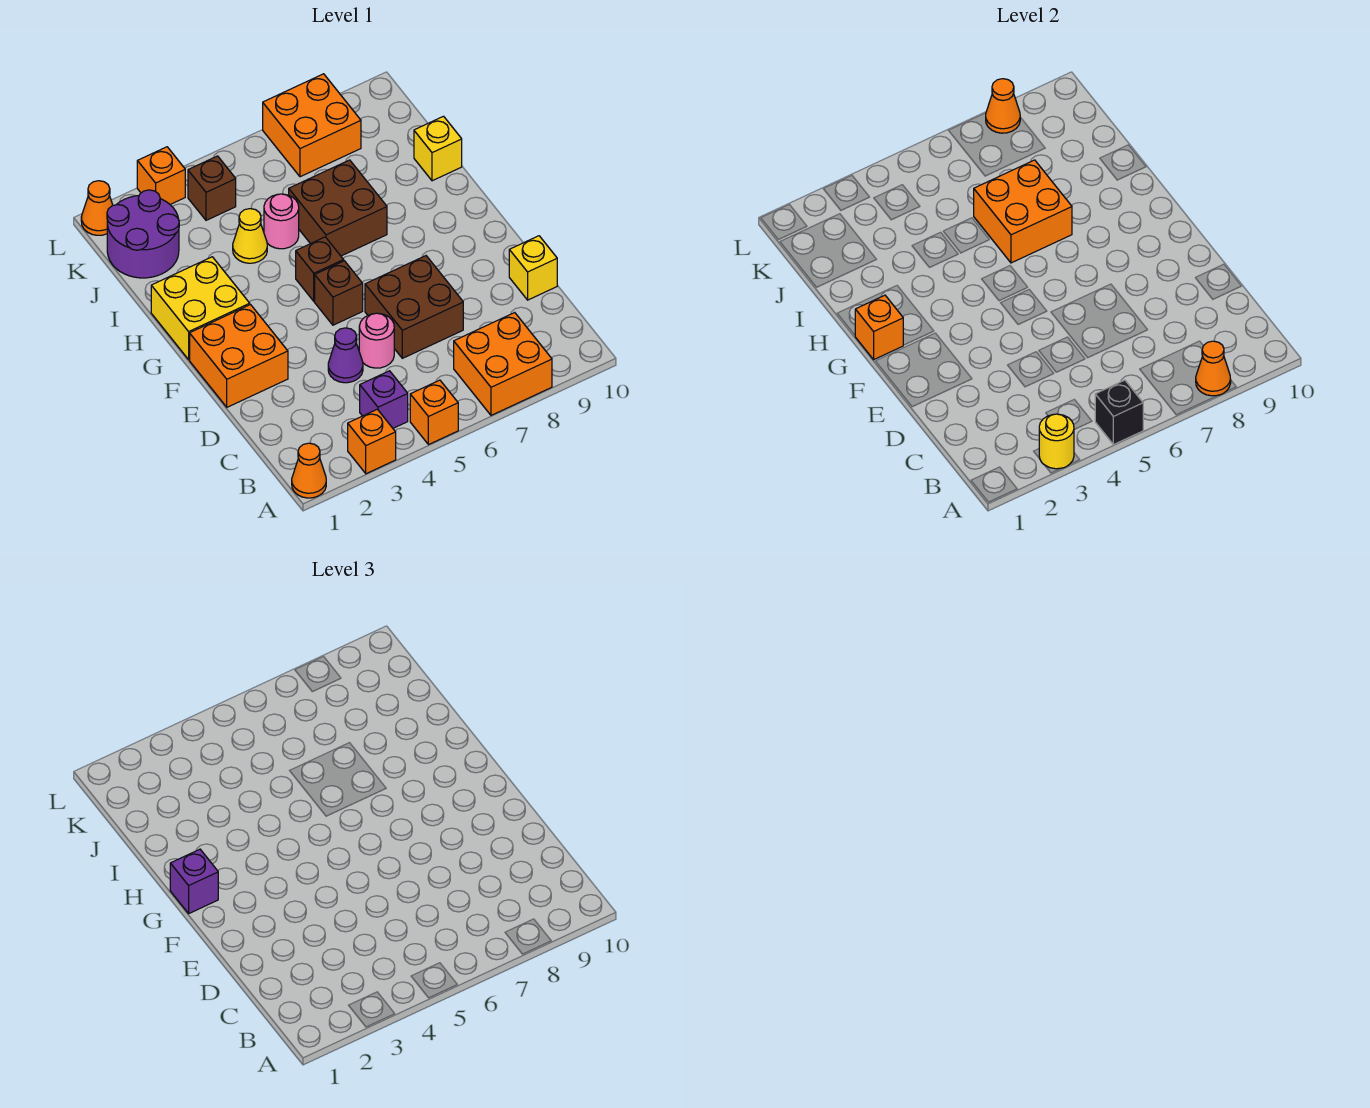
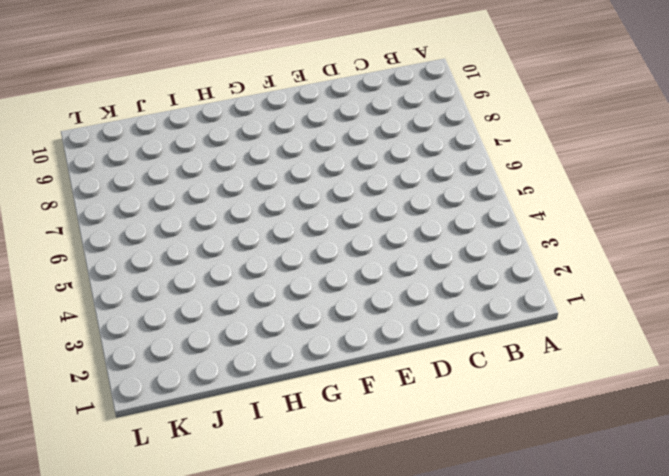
none -> orange 1x1 cone [292,443,326,498]
none -> orange 1x1 brick [348,409,396,474]
none -> orange 1x1 brick [410,380,458,445]

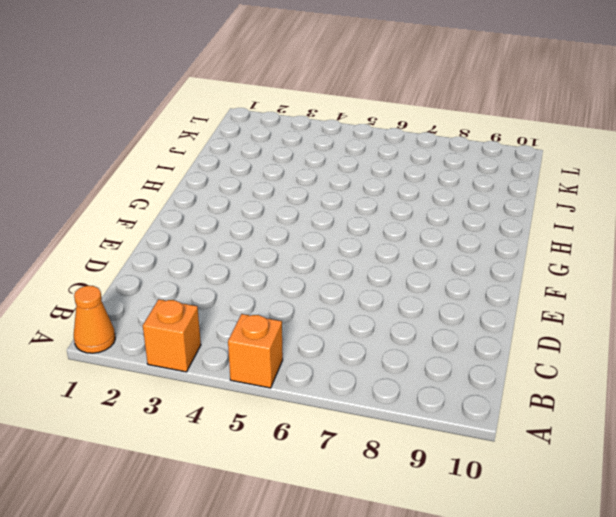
none -> orange 2x2 brick [454,313,552,415]
none -> purple 1x1 brick [360,371,408,428]
none -> purple 1x1 cone [328,328,363,383]

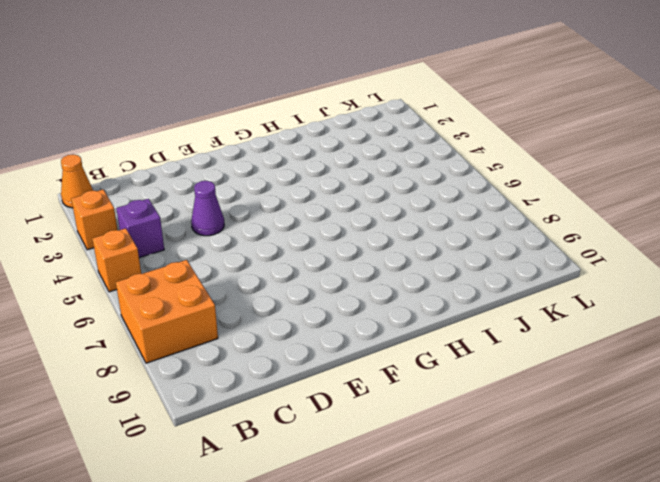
none -> pink 1x1 round brick [359,313,394,368]
none -> brown 2x2 brick [365,256,463,358]
none -> yellow 1x1 brick [509,236,557,300]

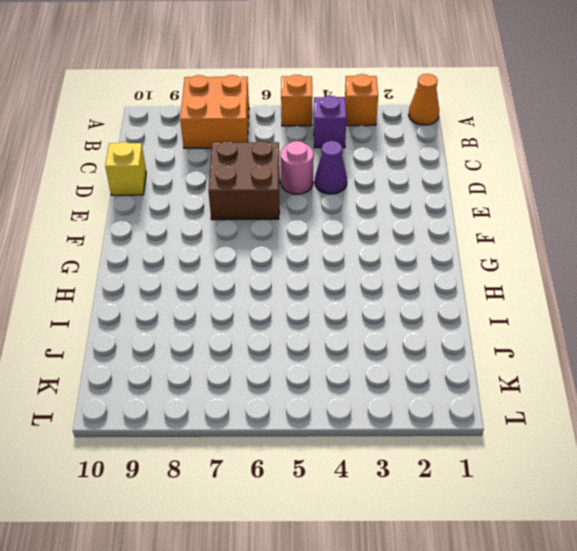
none -> orange 2x2 brick [190,305,288,407]
none -> brown 1x1 brick [315,261,363,325]
none -> yellow 2x2 brick [151,257,250,359]

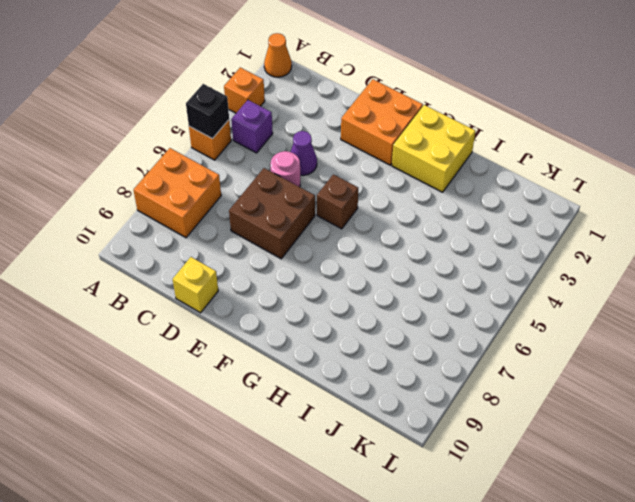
none -> brown 1x1 brick [296,237,344,301]
none -> brown 2x2 brick [289,160,387,256]
none -> yellow 1x1 cone [233,209,267,263]

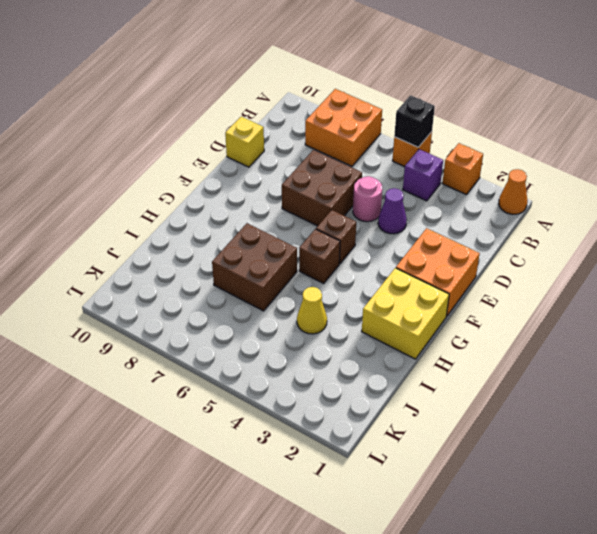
none -> pink 1x1 round brick [264,194,299,249]
none -> yellow 1x1 brick [414,116,462,181]
none -> purple 2x2 round brick [107,190,179,278]

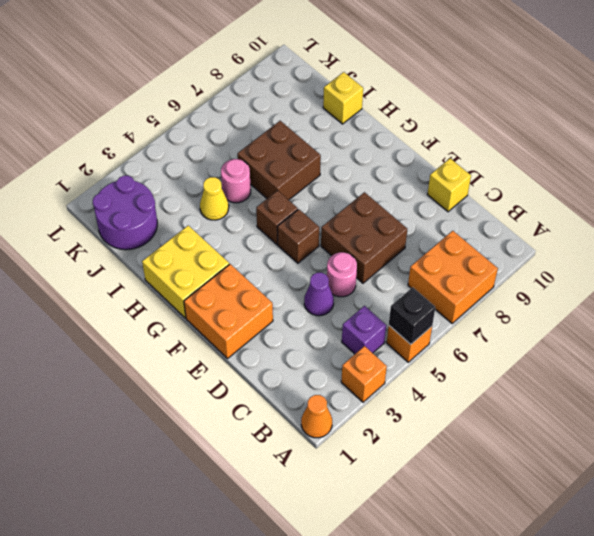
none -> brown 1x1 brick [188,156,236,220]
none -> orange 2x2 brick [263,74,361,177]
none -> orange 1x1 cone [81,181,113,235]

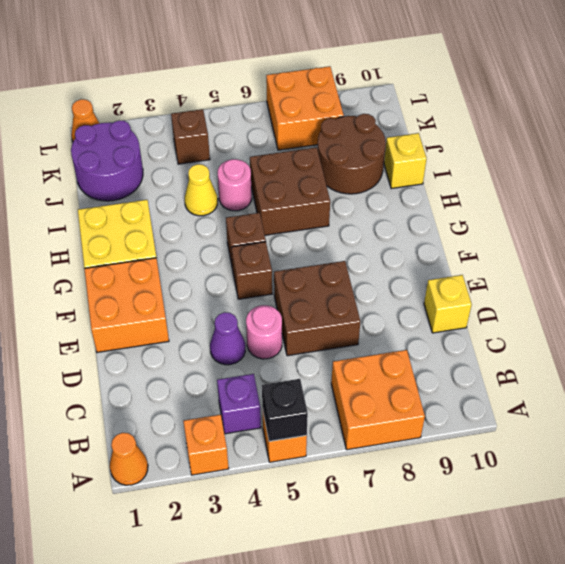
brown 2x2 round brick [318,114,386,194] -> none
none -> orange 1x1 brick [137,147,185,204]
none -> yellow 1x1 round brick [1039,414,1074,469]
none -> orange 1x1 cone [1196,341,1231,396]

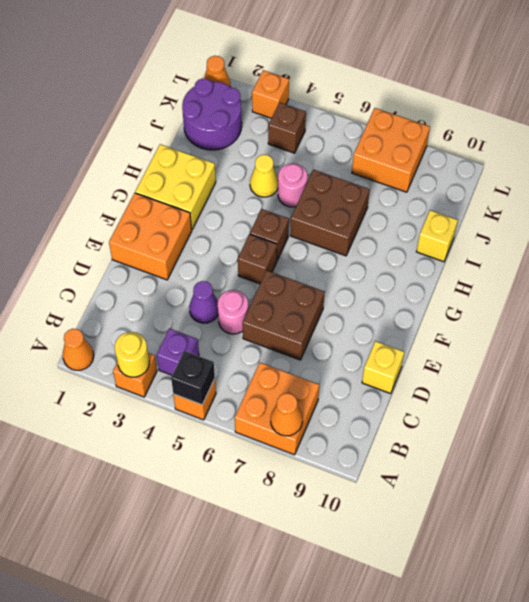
none -> orange 1x1 brick [855,295,903,359]
none -> orange 2x2 brick [974,160,1072,263]
none -> orange 1x1 cone [986,79,1020,133]

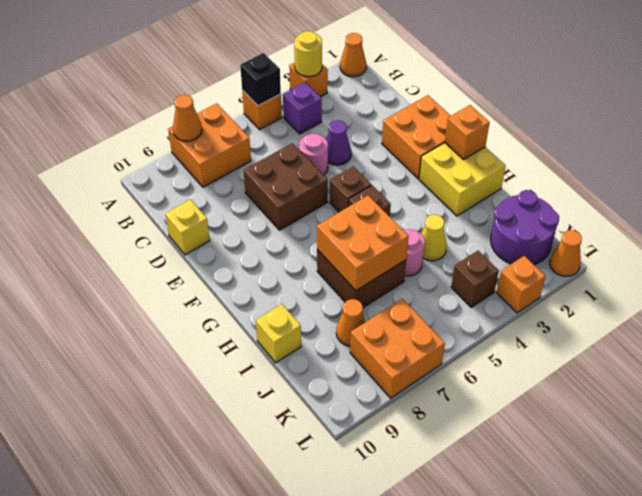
orange 1x1 cone [336,299,365,346] -> orange 1x1 cone moved to [986,79,1020,133]
none -> purple 1x1 brick [170,849,218,913]

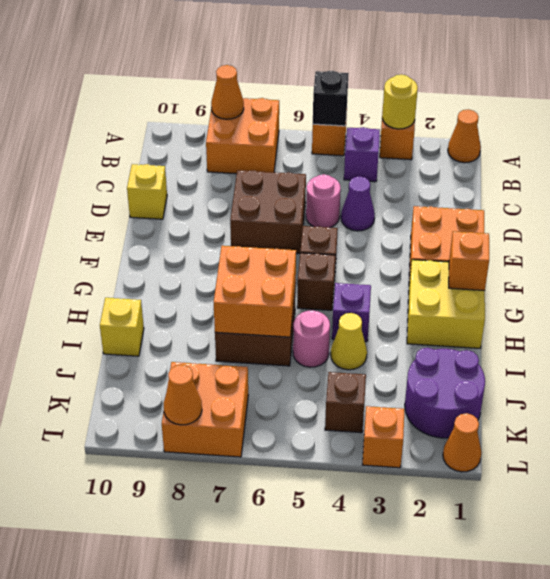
purple 1x1 brick [332,283,371,341] -> purple 1x1 brick moved to [170,849,218,913]

